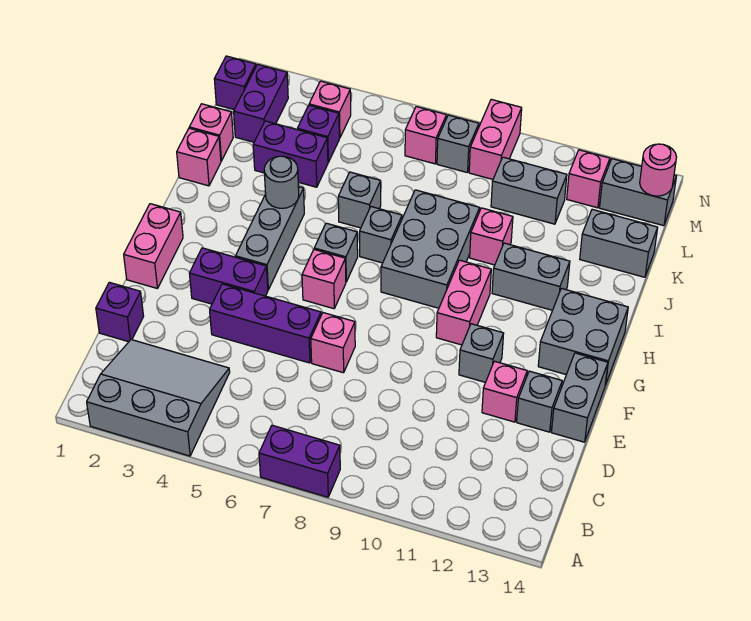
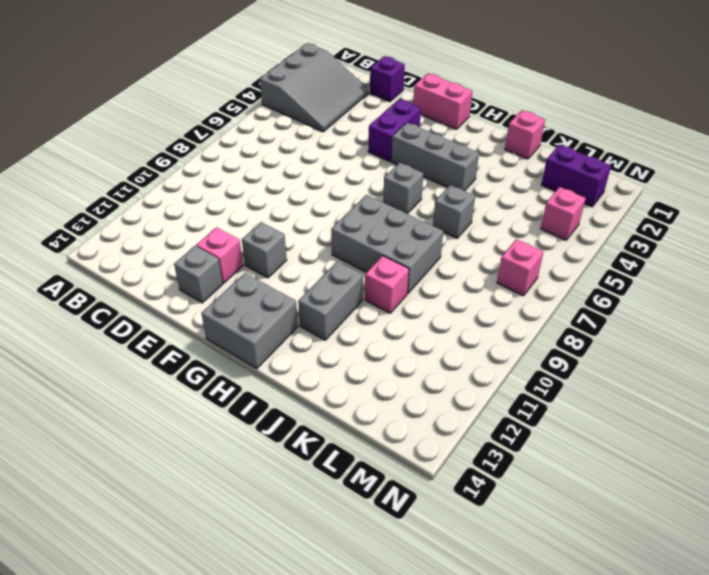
none -> purple 1x2 brick [259,425,340,497]
none -> purple 1x3 brick [210,284,321,363]
none -> pink 1x1 brick [311,313,355,373]
none -> grey 1x2 brick [551,353,608,442]

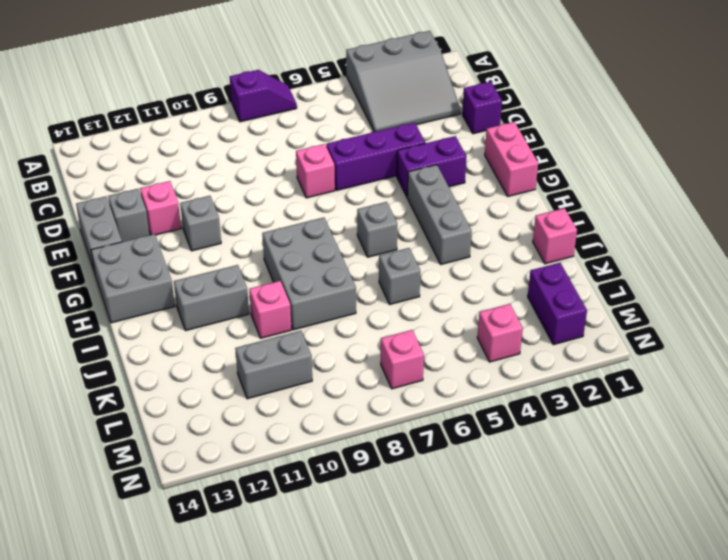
purple 1x2 slope [230,70,297,122] -> purple 1x2 brick [259,425,340,497]
none -> pink 1x1 brick [302,250,346,309]
none -> pink 1x2 brick [436,260,491,345]
none -> grey 1x1 brick [360,207,402,263]
none -> pink 1x1 brick [189,104,233,161]

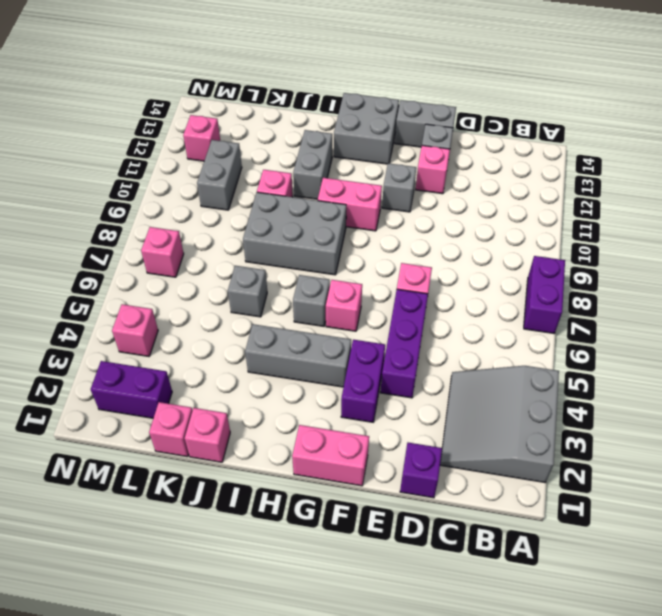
none -> grey 1x1 brick [360,207,402,263]
none -> purple 1x2 brick [253,121,328,187]
none -> grey 1x2 brick [580,209,658,277]
none -> purple 1x1 brick [297,105,339,162]

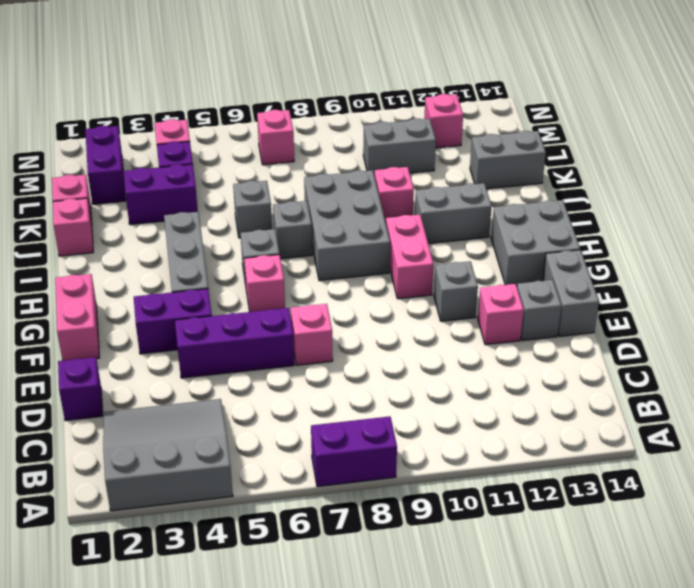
none -> purple 1x1 brick [214,56,256,109]
none -> grey 1x1 brick [437,115,479,173]
none -> pink 1x2 brick [469,99,522,179]
none -> grey 1x2 brick [600,159,676,226]

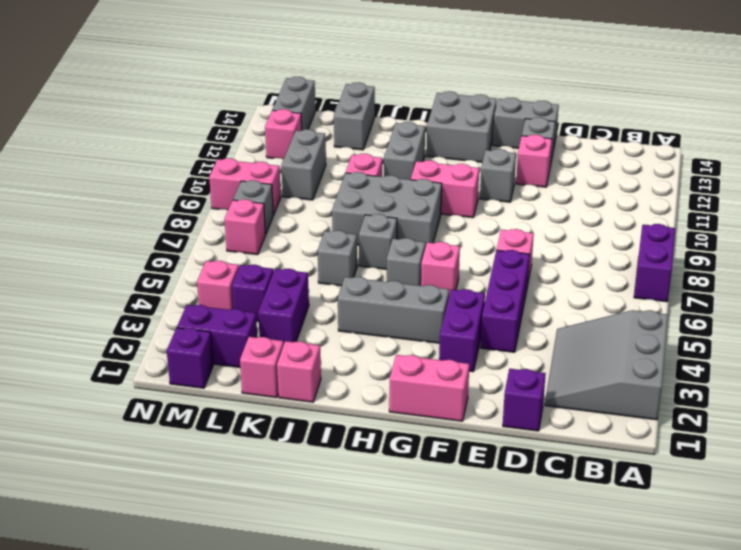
none -> grey 1x1 round brick [264,156,299,208]
none -> pink 1x1 round brick [640,144,676,196]

